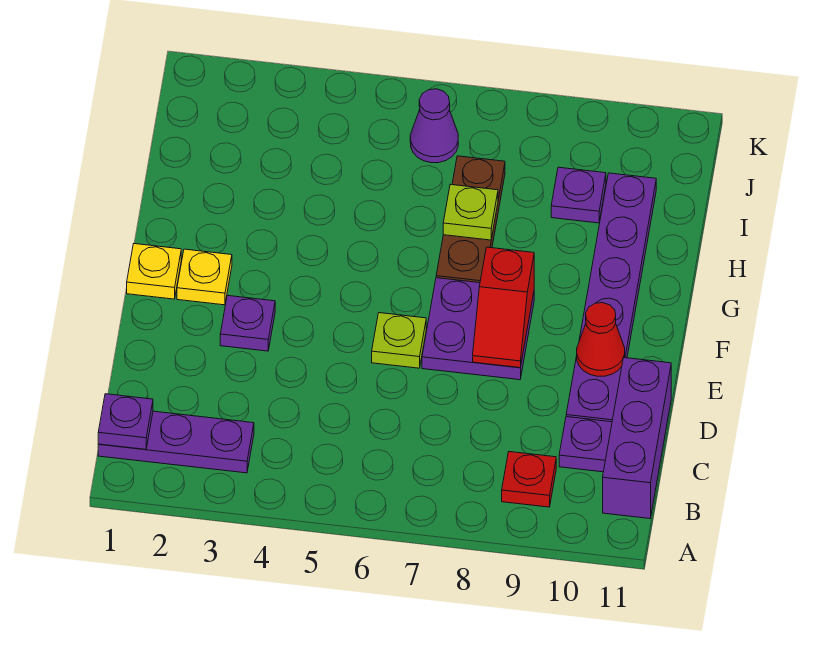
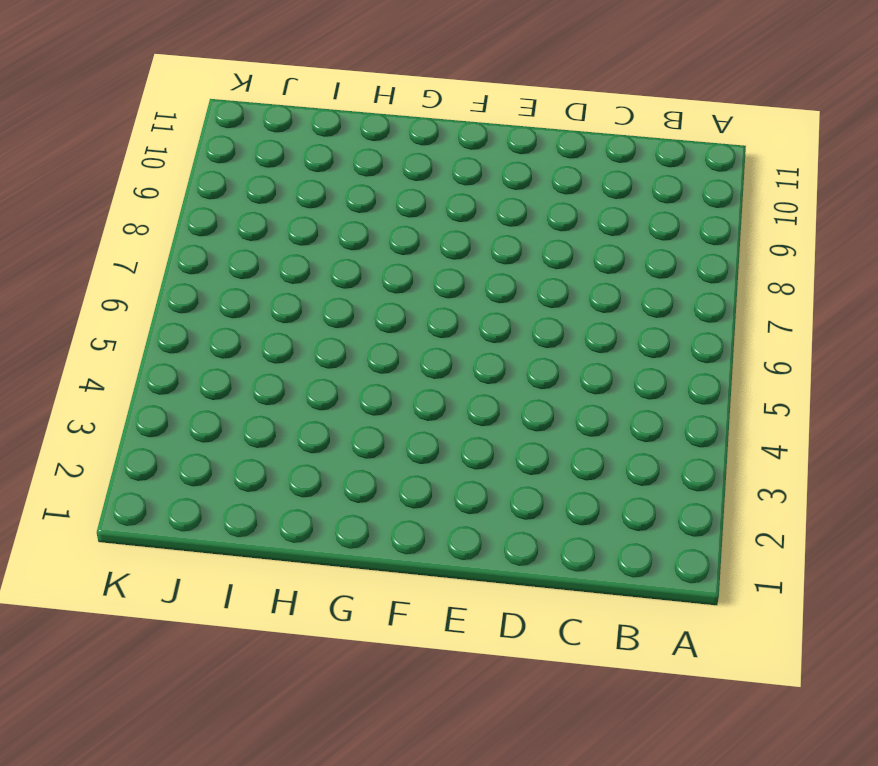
none -> purple 1x3 plate [98,411,254,473]
none -> red 1x1 plate [502,452,556,507]
none -> purple 1x3 brick [603,358,671,519]

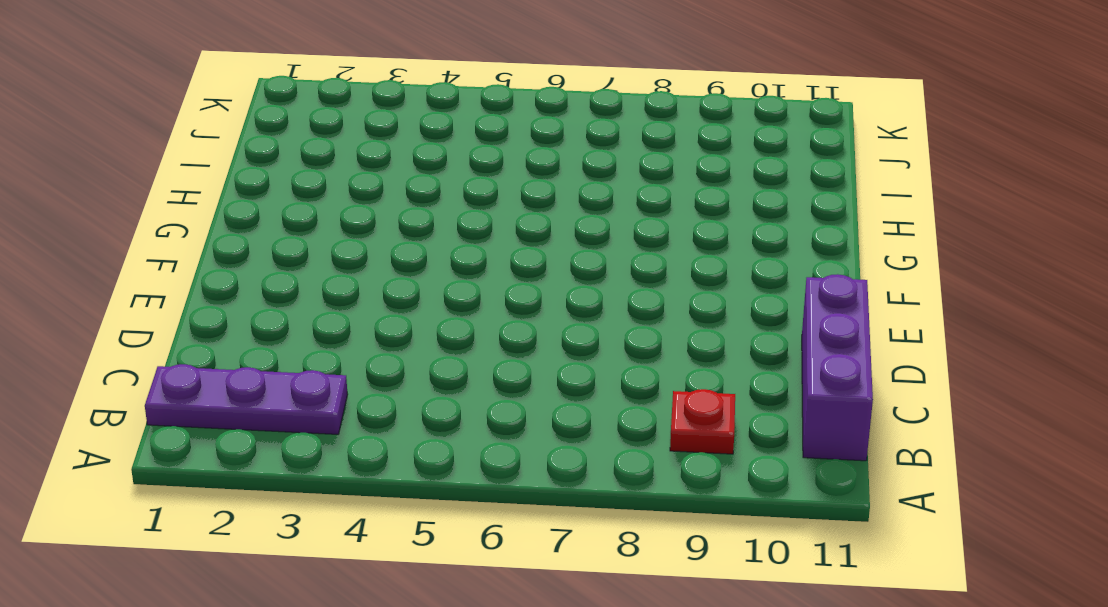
none -> purple 1x1 plate [559,417,612,472]
none -> purple 1x6 plate [566,173,656,422]
none -> purple 1x1 plate [220,296,275,351]

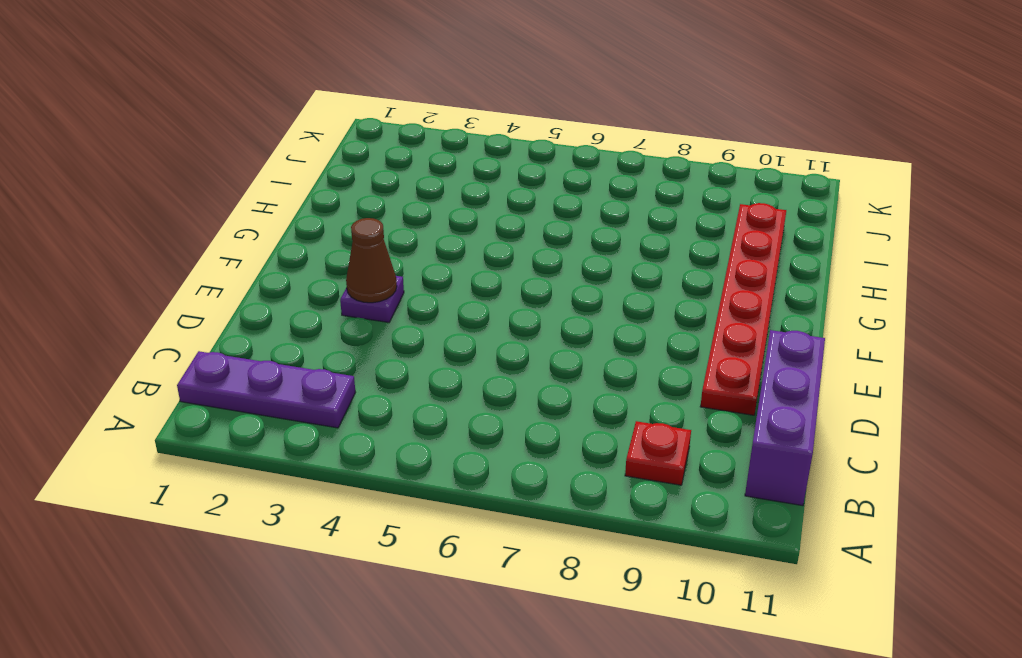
red 1x6 plate [700,203,786,415] -> purple 1x6 plate [566,173,656,422]
brown 1x1 cone [346,218,397,303] -> none
none -> purple 1x1 plate [559,417,612,472]
none -> lime 1x1 plate [372,313,426,368]
none -> purple 2x2 plate [422,278,534,380]

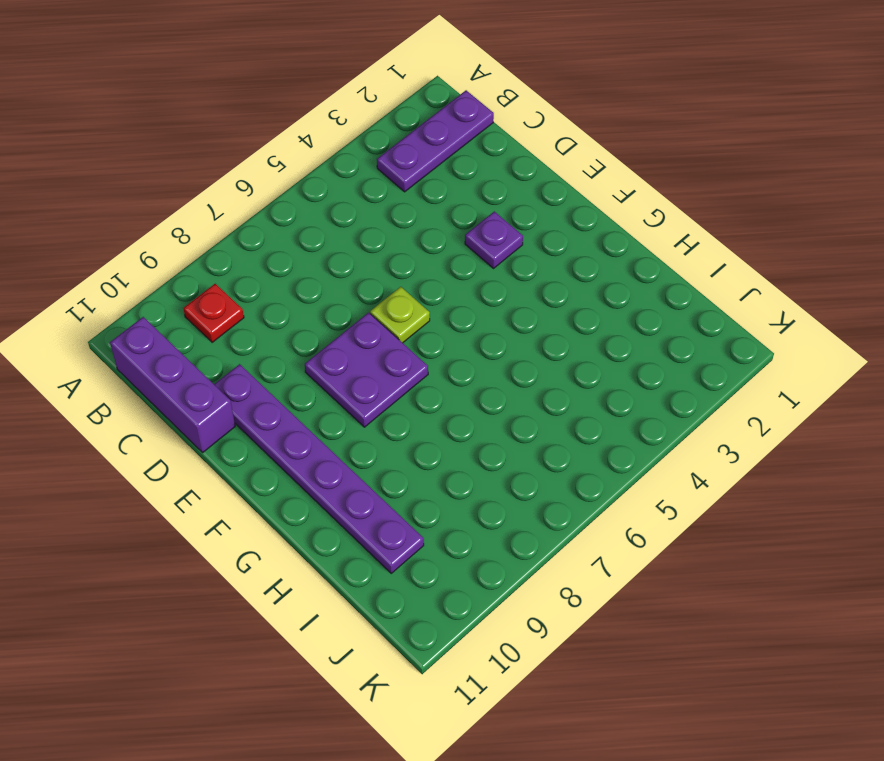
none -> purple 1x1 plate [559,417,612,472]
none -> yellow 1x1 plate [127,244,181,299]
none -> yellow 1x1 plate [177,249,232,305]

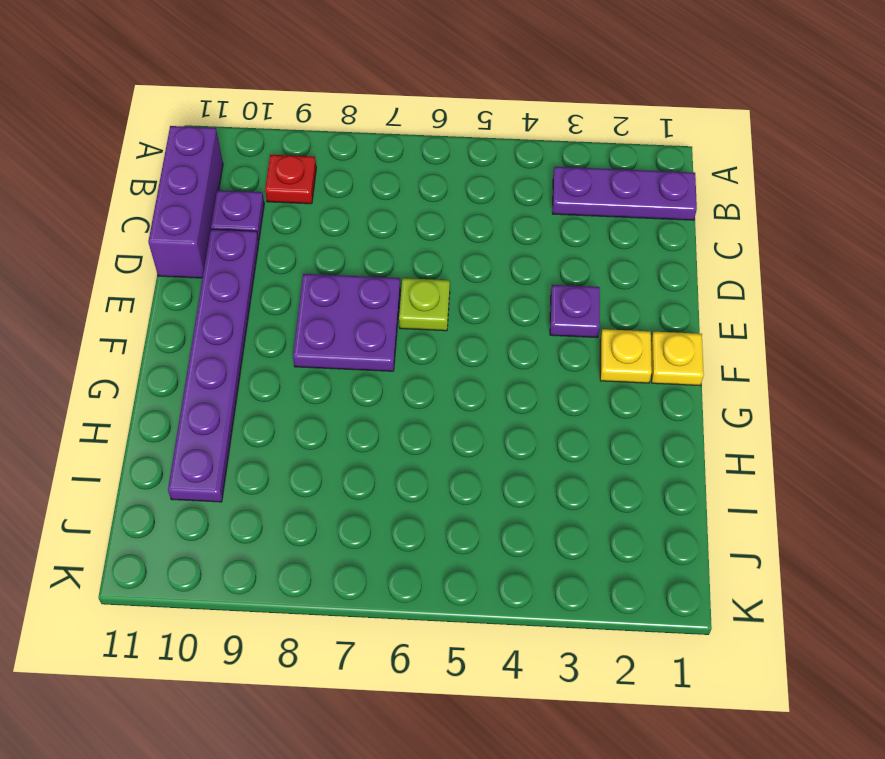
none -> brown 1x3 plate [436,156,505,283]
none -> purple 1x1 plate [551,167,606,223]
none -> purple 1x1 cone [410,89,458,163]

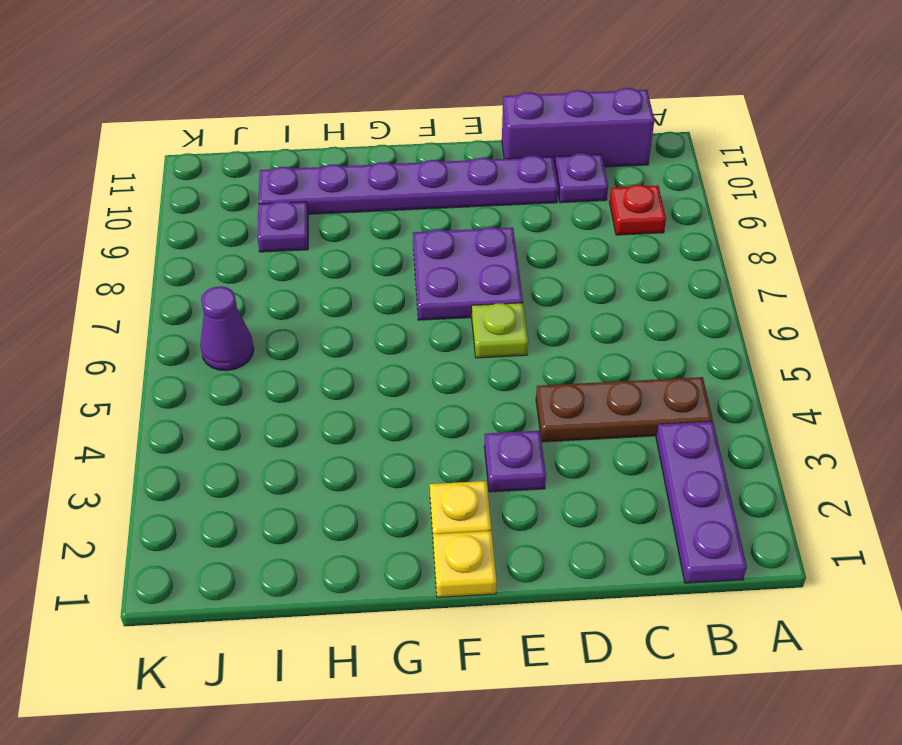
brown 1x3 plate [536,377,713,442] -> brown 1x3 plate moved to [436,156,505,283]
none -> purple 1x1 plate [98,394,153,449]
none -> red 1x2 slope [473,247,534,368]
none -> red 1x1 cone [577,303,625,376]

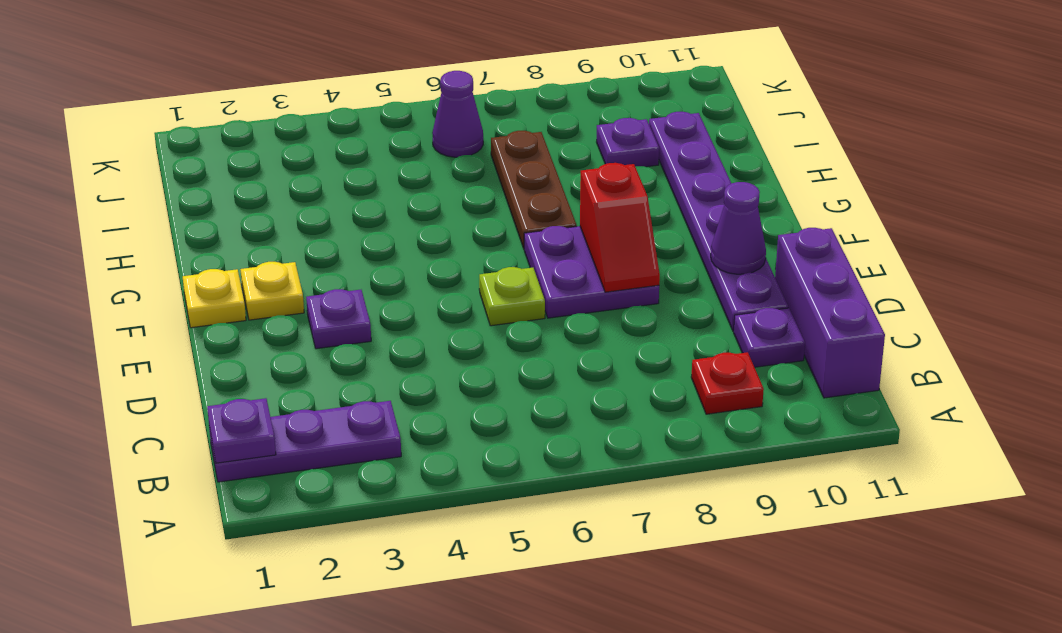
purple 1x1 cone [711,182,766,274] -> red 1x1 cone [577,303,625,376]
none -> lime 1x1 plate [443,184,498,240]

